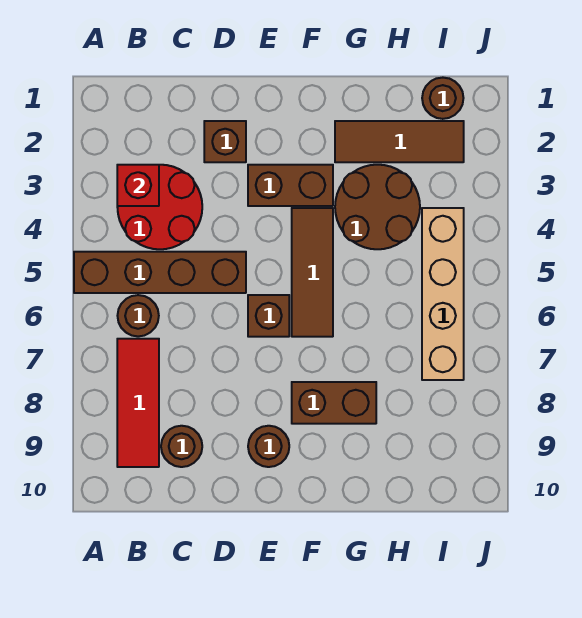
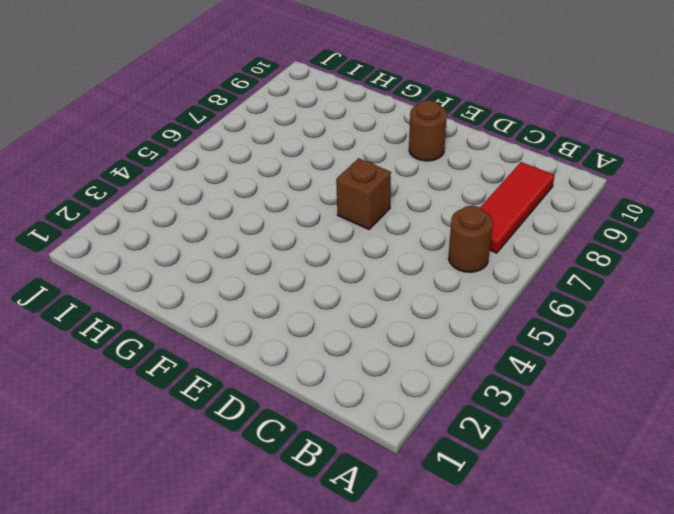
none -> brown 1x4 brick [74,252,246,293]
none -> red 2x2 round brick [117,165,202,249]
none -> brown 1x1 round brick [161,426,202,467]

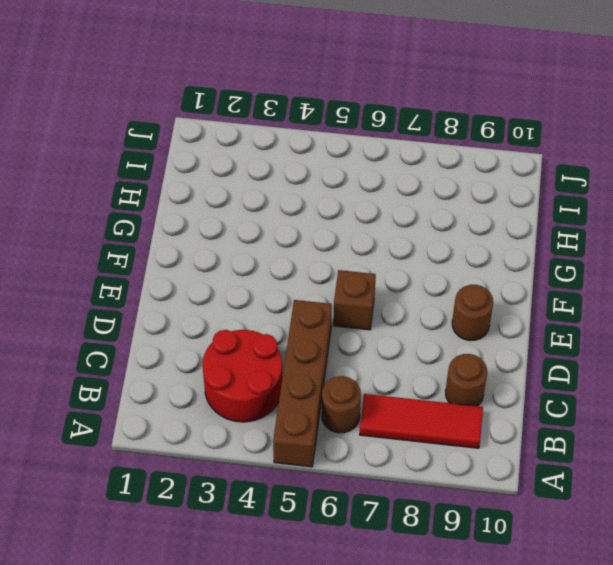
none -> brown 1x1 brick [204,121,246,162]
none -> brown 1x2 brick [248,165,333,206]
none -> brown 1x3 tile [292,208,333,337]

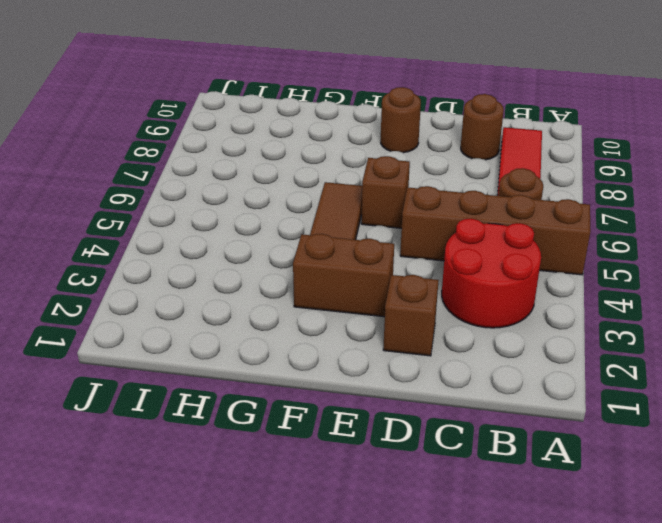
none -> brown 1x2 brick [292,382,376,424]
none -> brown 1x3 tile [335,121,464,162]
none -> brown 2x2 round brick [335,165,420,249]

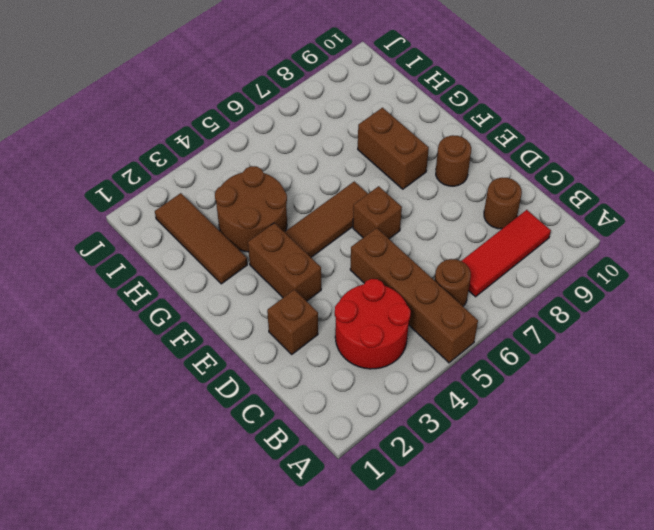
none -> brown 1x1 round brick [422,78,463,119]
none -> tan 1x4 brick [422,208,464,380]
none -> red 1x1 brick [117,165,159,206]

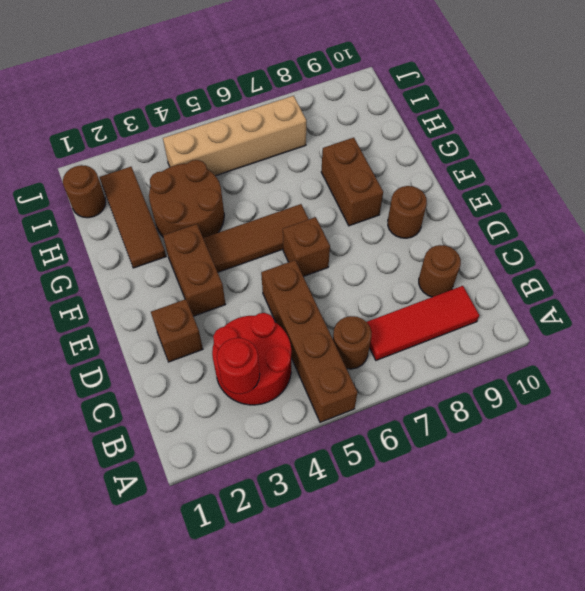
red 1x1 round brick [217,338,260,394] -> red 1x1 brick [117,165,159,206]

